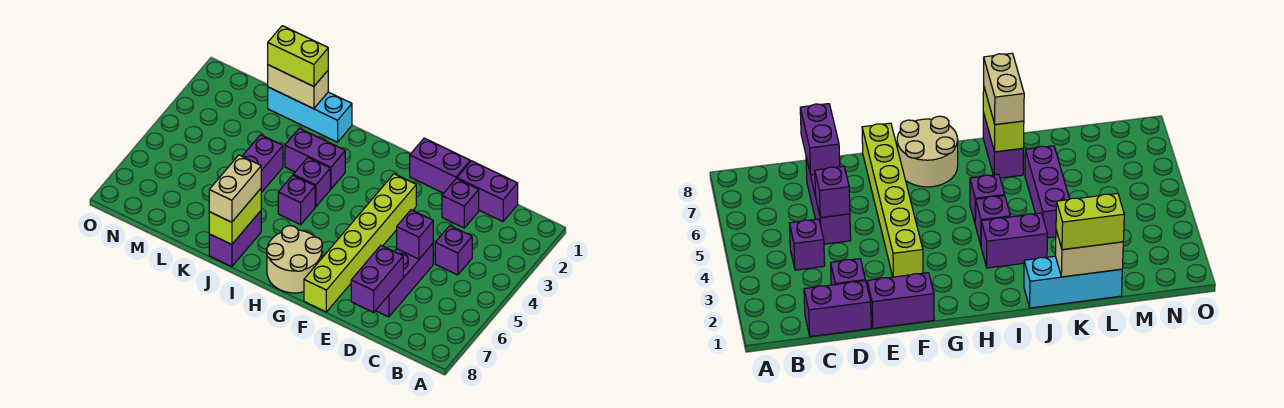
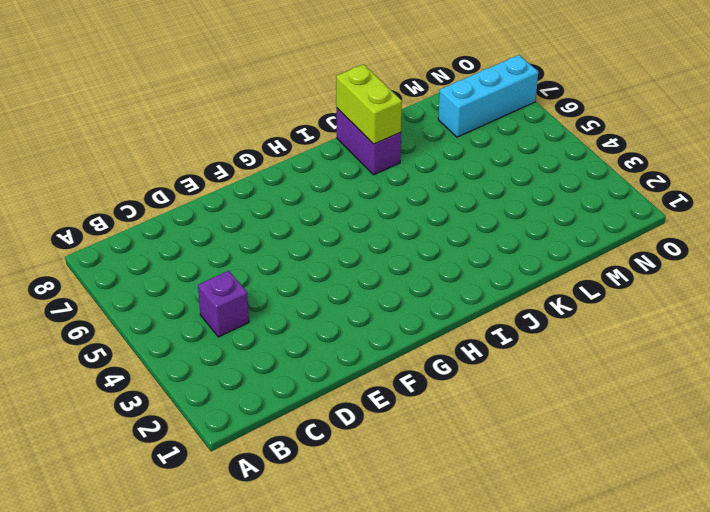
cyan 1x3 brick [438,55,538,137] -> cyan 1x3 brick moved to [268,87,352,142]
none -> purple 1x2 brick [457,161,518,222]
none -> purple 1x1 brick [442,179,479,228]
none -> purple 1x3 brick [376,244,433,317]

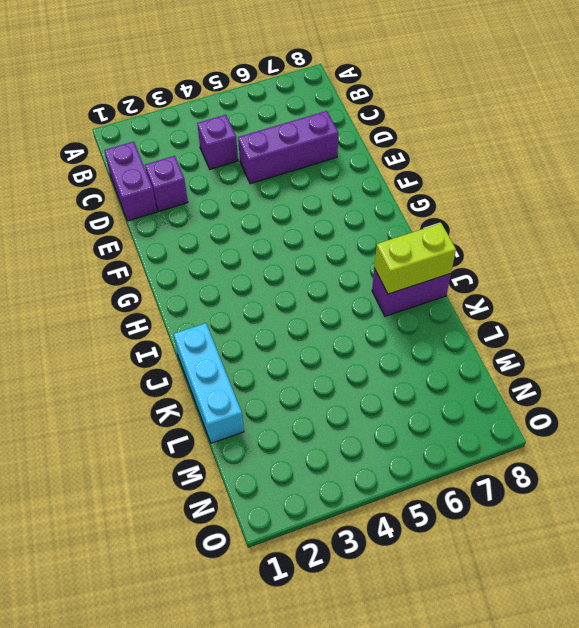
none -> purple 1x2 brick [410,138,470,193]
none -> lime 1x6 brick [304,174,416,312]
none -> tan 2x2 round brick [267,226,322,293]

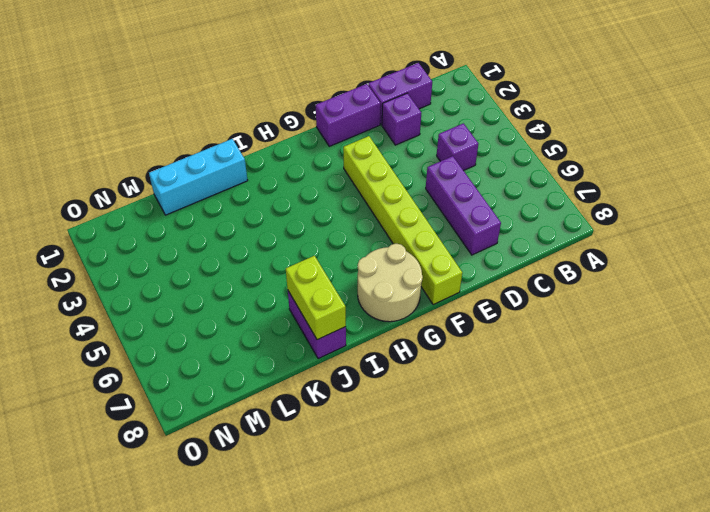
none -> purple 1x2 brick [285,128,345,189]
none -> purple 1x1 brick [293,158,330,207]
none -> purple 1x1 brick [278,175,315,225]

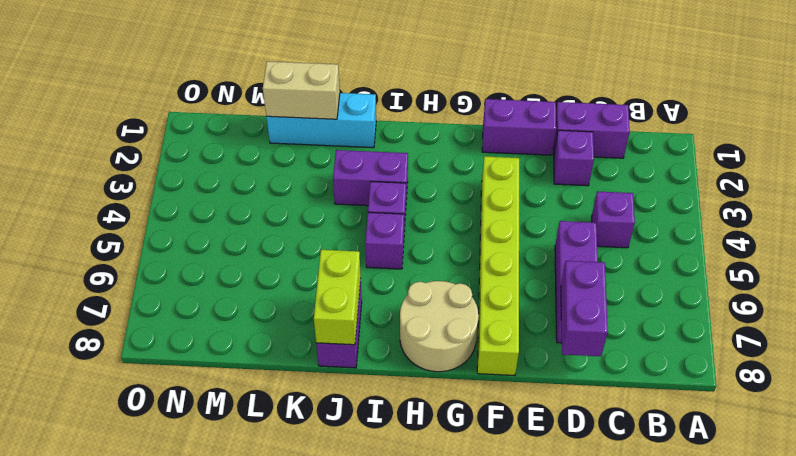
none -> purple 1x3 brick [242,135,283,193]
none -> purple 1x1 brick [397,210,433,259]
none -> tan 1x2 brick [209,155,261,222]

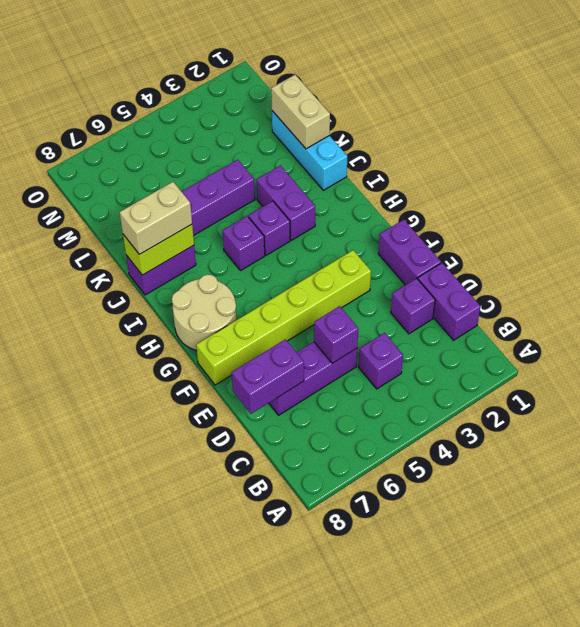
none -> lime 1x2 brick [268,26,328,87]

